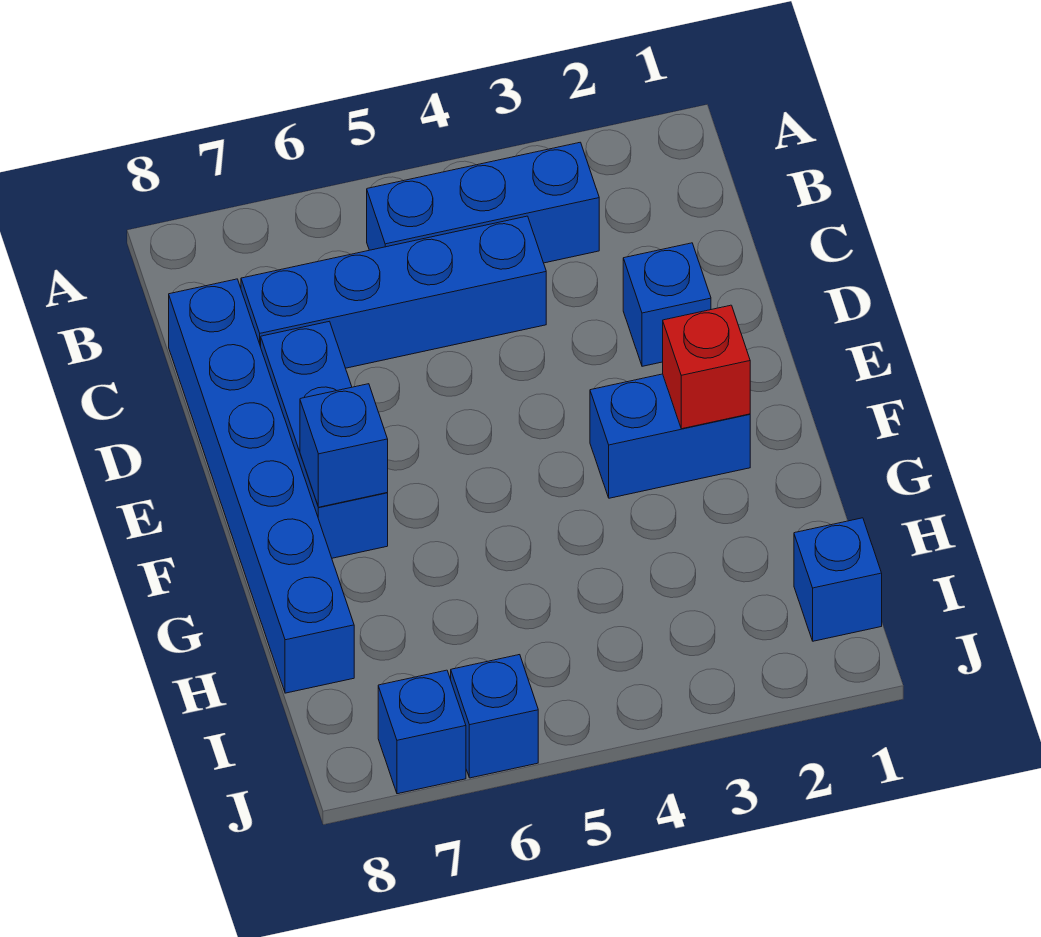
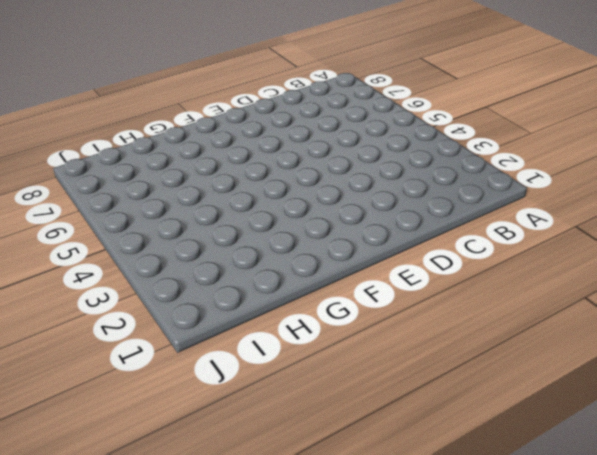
none -> blue 1x3 brick [367,142,599,263]
none -> blue 1x4 brick [241,216,546,368]

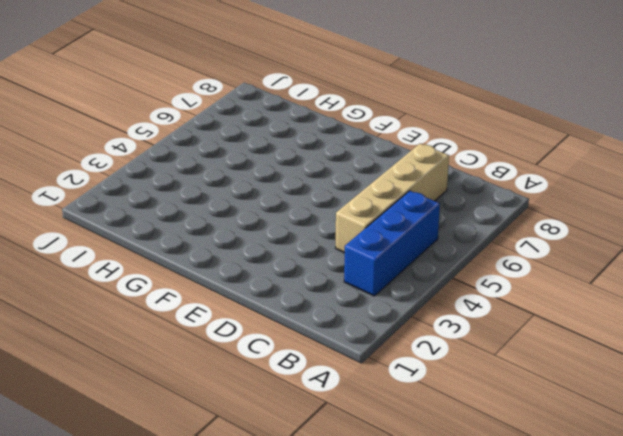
tan 1x4 brick [336,144,449,253] -> blue 1x4 brick [241,216,546,368]
none -> blue 1x6 brick [169,279,354,693]
none -> blue 1x1 brick [623,243,711,366]

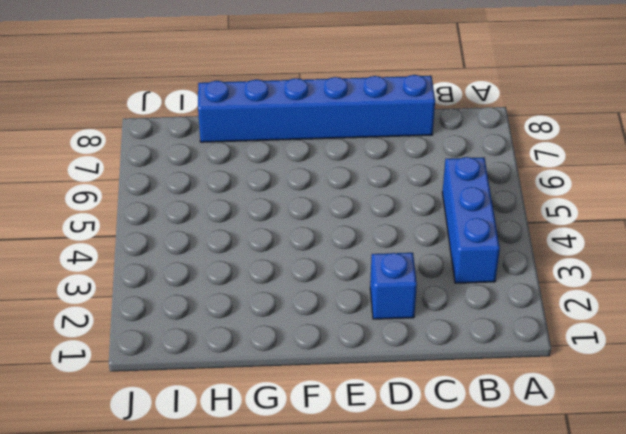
none -> blue 1x4 brick [241,216,546,368]
none -> blue 1x3 brick [261,321,388,558]

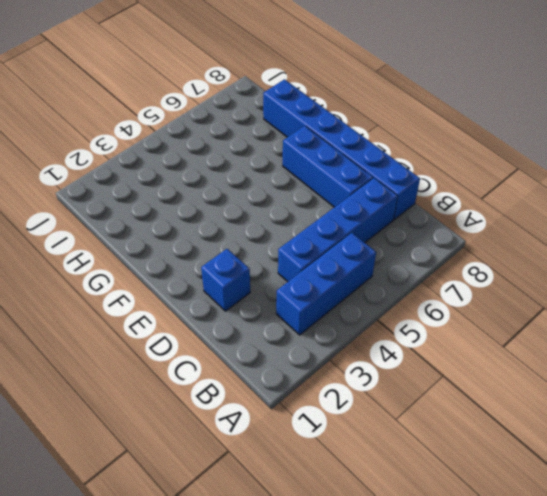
none -> blue 1x2 brick [590,374,750,498]
none -> blue 1x1 brick [794,518,882,641]

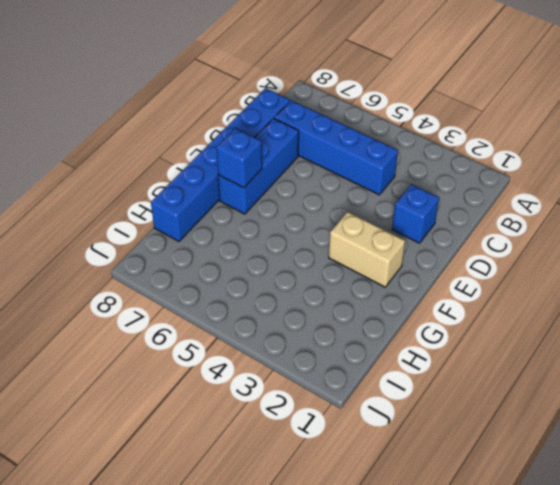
tan 1x2 brick [329,212,405,287] -> blue 1x2 brick [590,374,750,498]
none -> blue 1x3 brick [367,142,599,263]
none -> blue 1x1 brick [794,518,882,641]

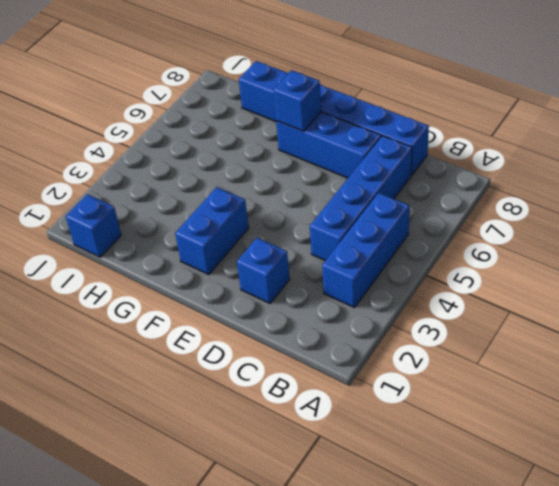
none -> blue 1x1 brick [451,655,538,778]
none -> blue 1x1 brick [378,670,466,794]

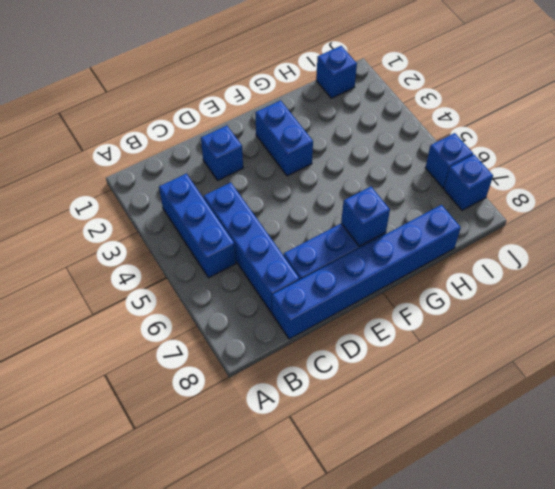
none -> red 1x1 brick [663,305,750,429]

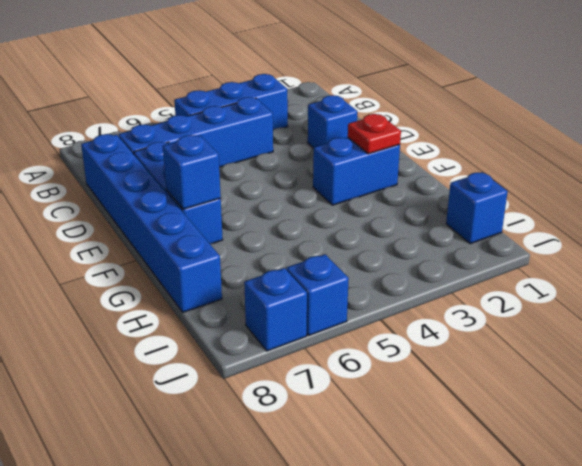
red 1x1 plate [348,114,401,154] -> red 1x1 brick [663,305,750,429]

